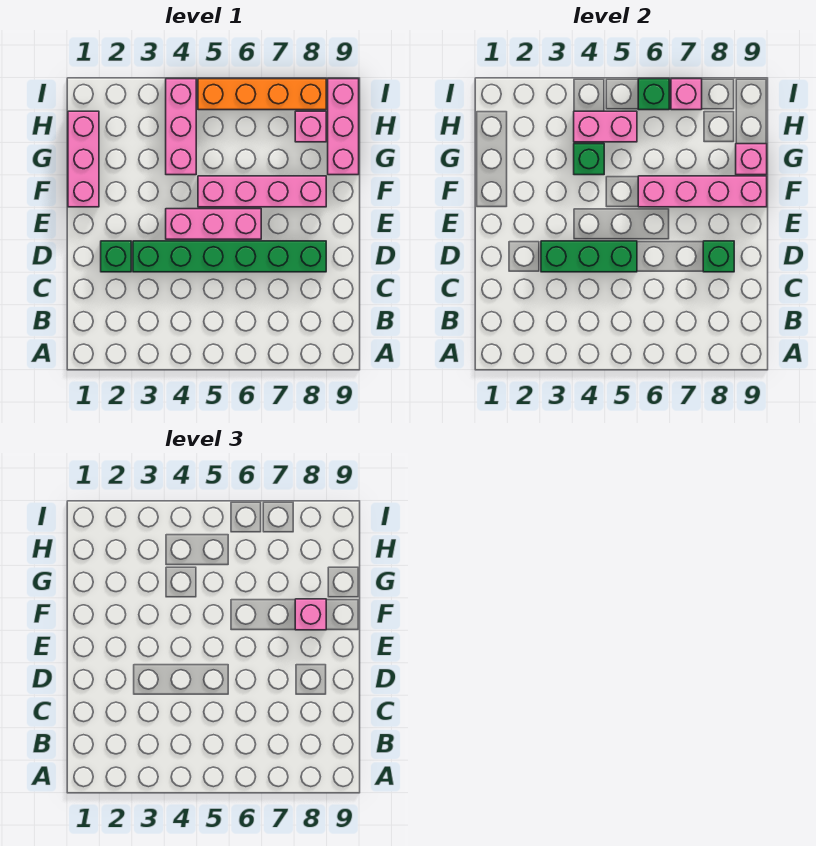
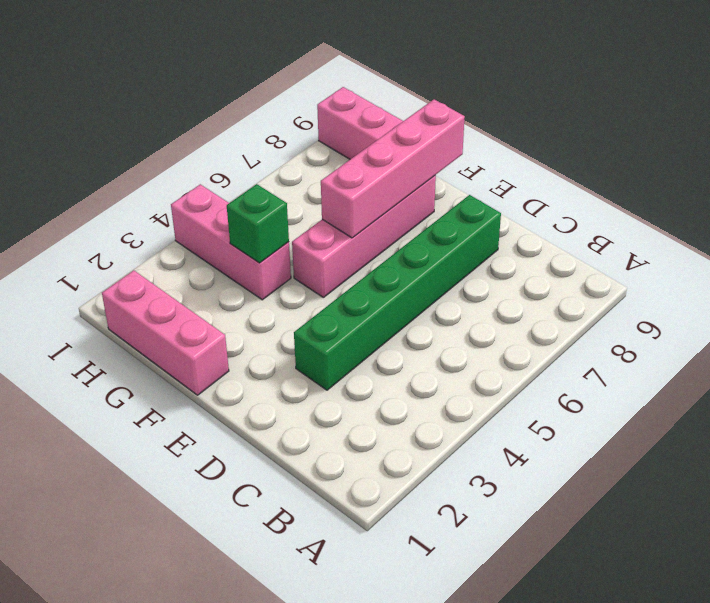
none -> green 1x1 brick [101,241,131,272]
none -> pink 1x3 brick [166,209,261,239]
none -> pink 1x1 brick [295,111,326,142]

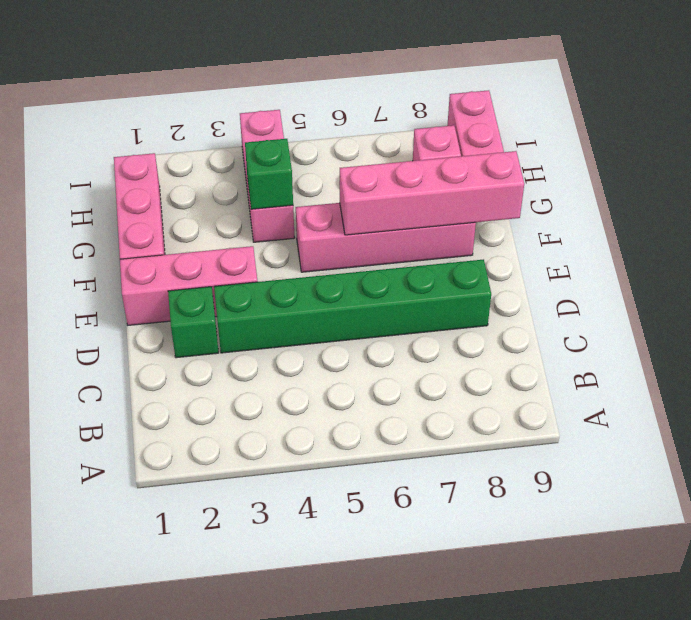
pink 1x3 brick [120,246,257,325] -> pink 1x3 brick moved to [166,209,261,239]
none -> orange 1x4 brick [198,79,326,110]
none -> green 1x3 brick [541,241,637,272]
none -> green 1x1 brick [703,241,734,272]

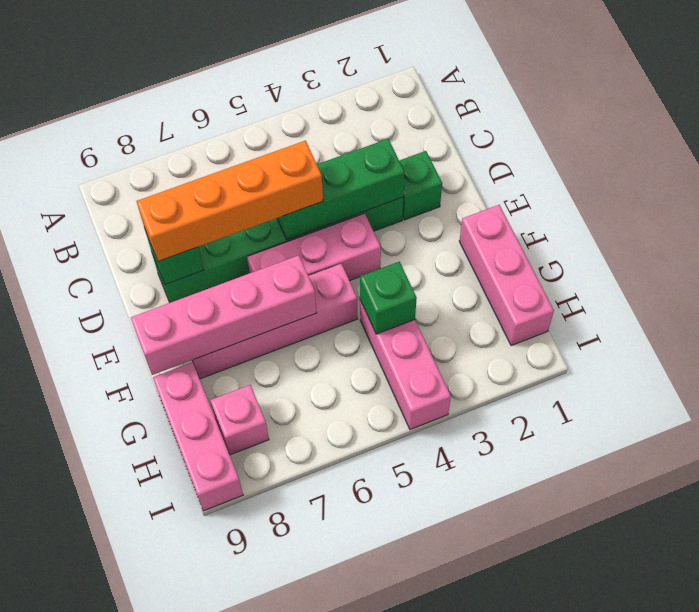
orange 1x4 brick [136,141,323,261] -> orange 1x4 brick moved to [198,79,326,110]
none -> pink 1x1 brick [736,144,767,175]
none -> pink 1x2 brick [574,111,637,142]
none -> green 1x1 brick [638,79,669,110]

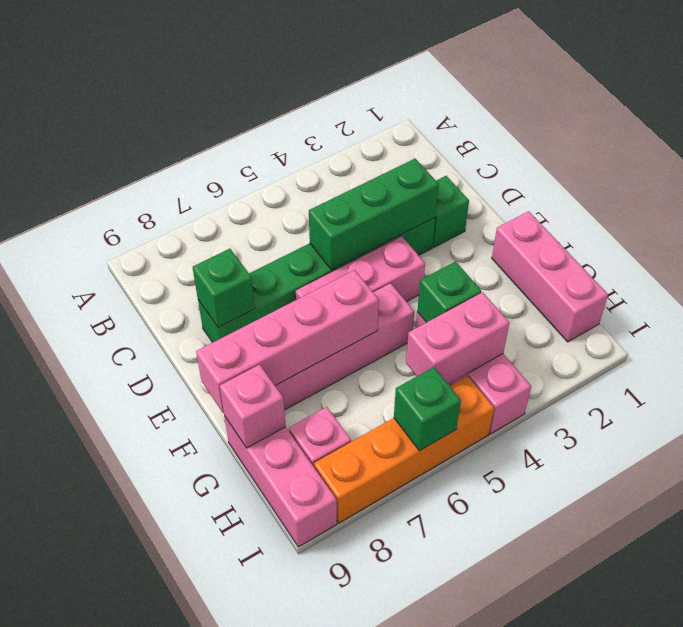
none -> pink 1x1 brick [671,79,702,110]
none -> pink 1x1 brick [295,599,326,630]

